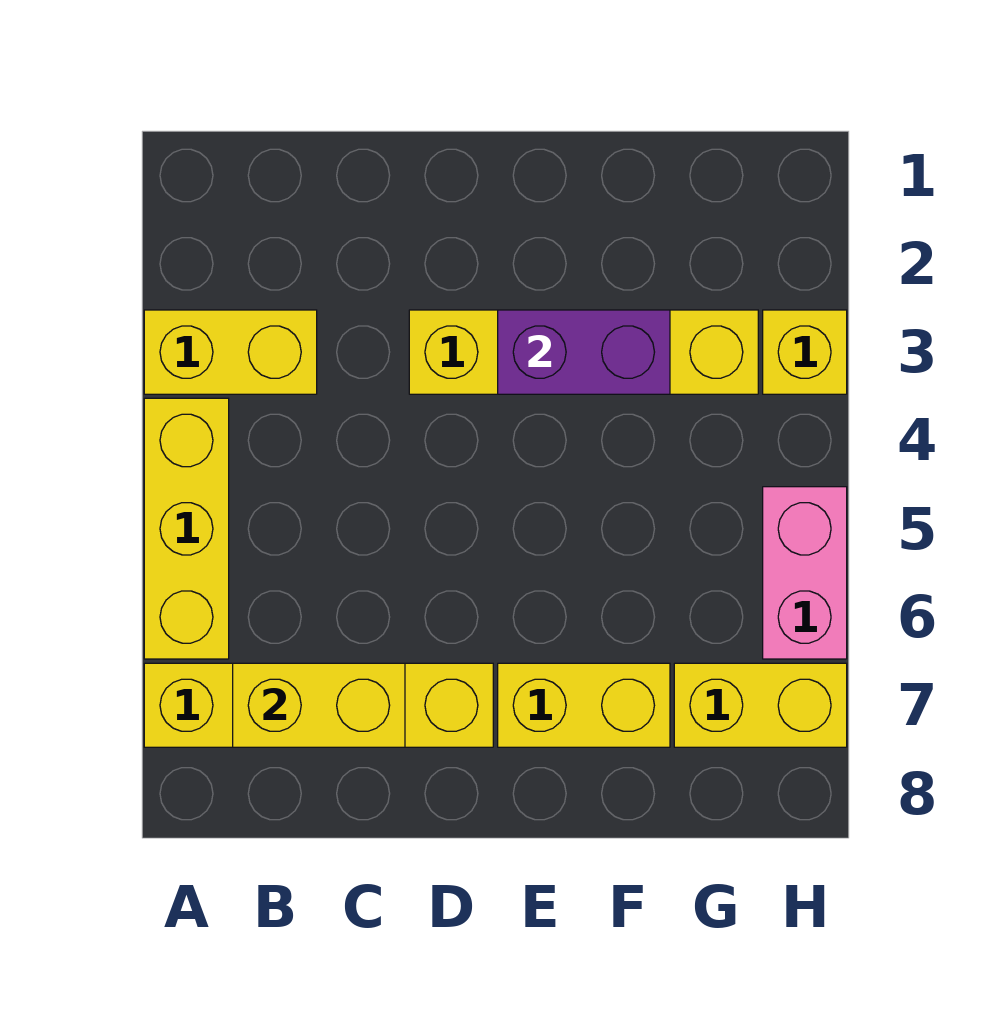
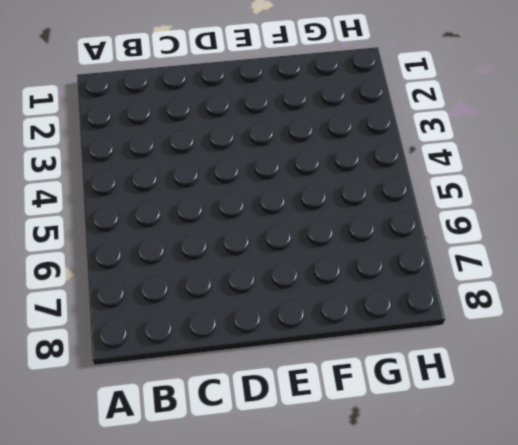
none -> yellow 1x2 brick [144,310,317,394]
none -> yellow 1x3 brick [144,398,229,659]

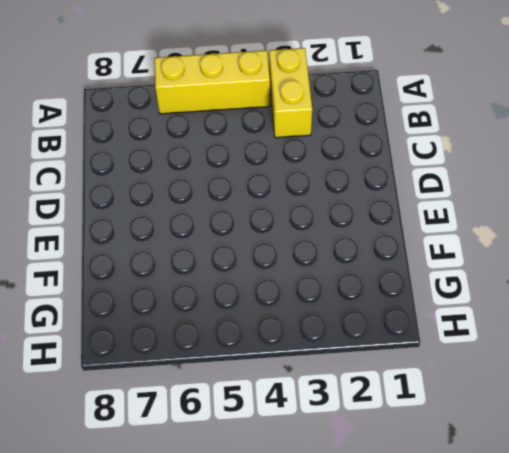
none -> yellow 1x4 brick [144,663,493,747]
none -> yellow 1x4 brick [409,310,758,394]

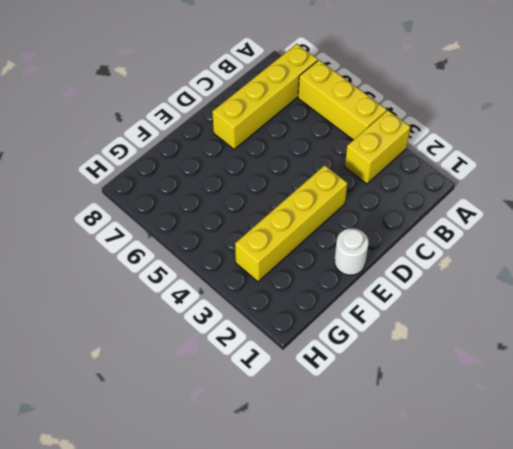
white 1x1 round brick [334,228,369,275] -> none
none -> yellow 1x2 brick [498,663,670,747]
none -> yellow 1x2 brick [674,663,847,747]

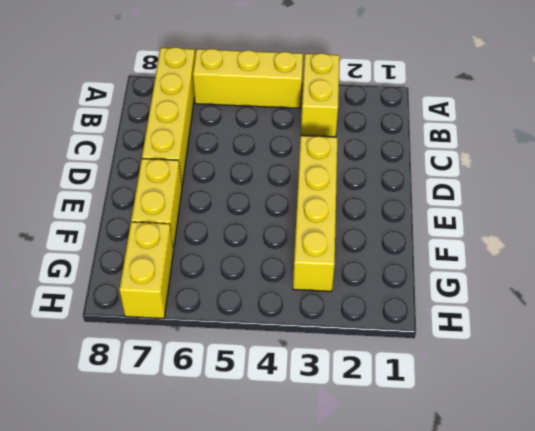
none -> yellow 1x1 brick [763,310,847,394]
none -> pink 1x2 brick [763,487,847,659]

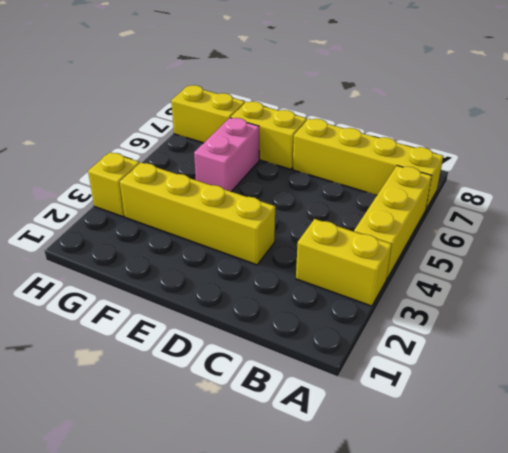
pink 1x2 brick [194,118,259,192] -> pink 1x2 brick moved to [763,487,847,659]
none -> yellow 1x2 brick [233,663,405,747]
none -> purple 1x2 brick [498,310,670,394]

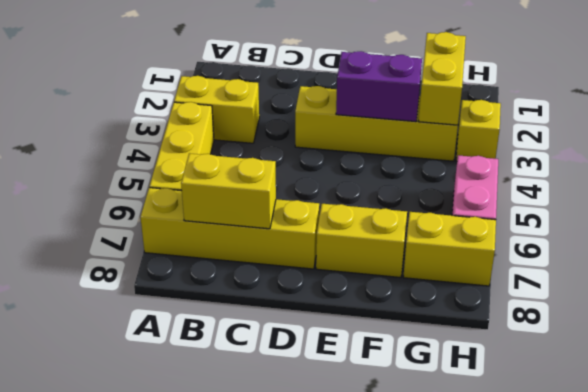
yellow 1x2 brick [419,32,466,125] -> none

